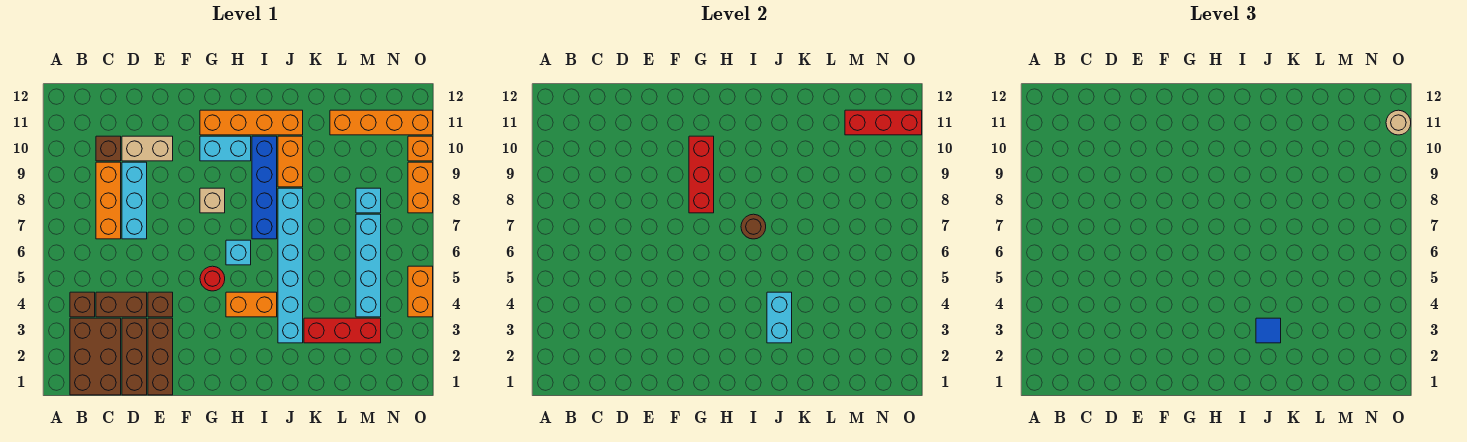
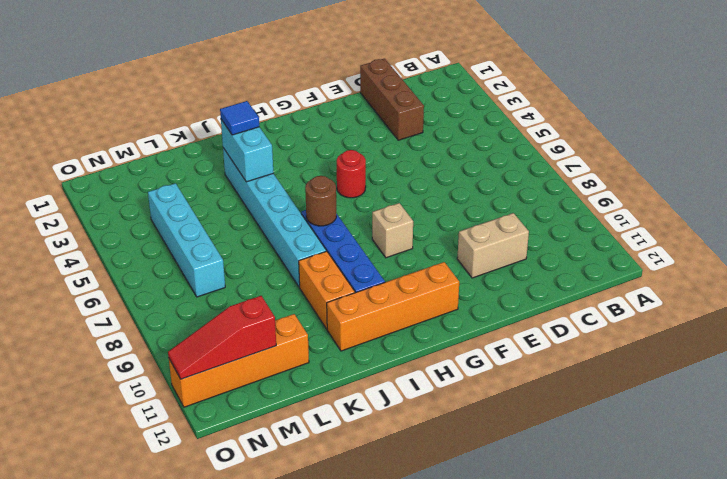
red 1x3 slope [168,296,276,379] -> red 1x3 brick [845,110,922,135]
none -> brown 2x3 brick [70,318,121,395]
none -> brown 1x1 brick [70,292,95,317]
none -> brown 1x2 brick [96,292,147,317]
none -> orange 1x3 brick [96,162,121,239]

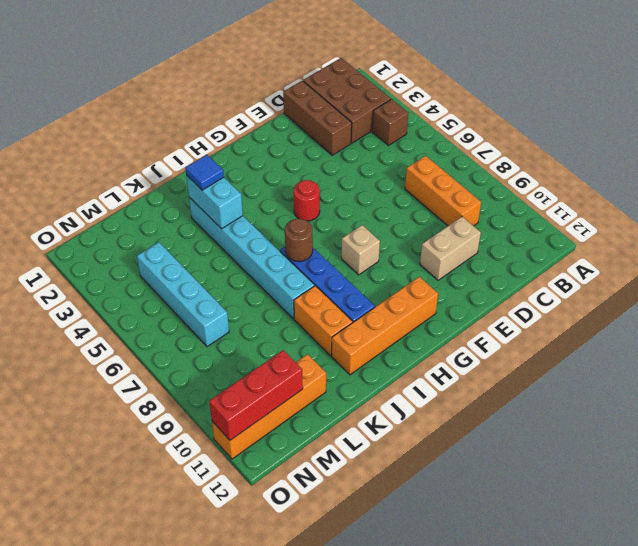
none -> brown 1x2 brick [96,292,147,317]
none -> brown 1x1 brick [96,136,121,161]
none -> cyan 1x3 brick [122,162,147,239]
none -> brown 1x3 brick [148,318,173,395]

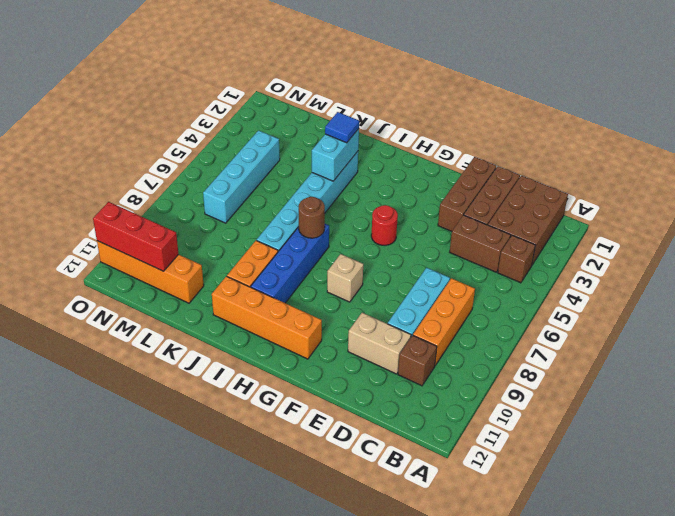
none -> brown 1x1 brick [148,292,173,317]
none -> cyan 1x2 brick [200,136,251,161]
none -> orange 1x2 brick [226,292,277,317]
none -> cyan 1x1 brick [226,240,251,265]

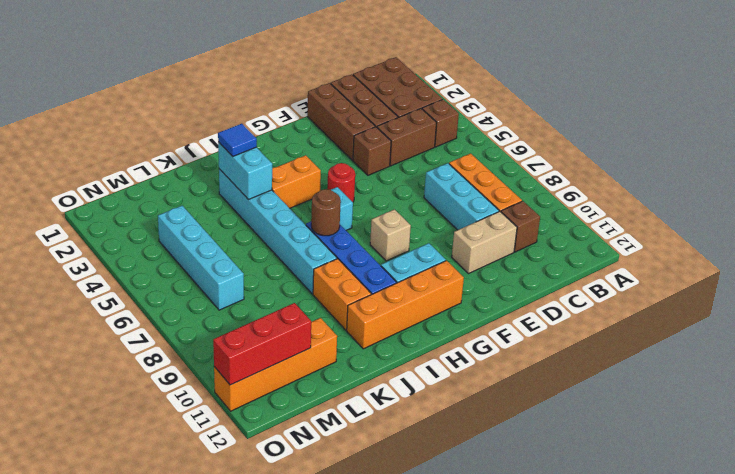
none -> red 1x3 brick [304,318,381,343]
none -> cyan 1x1 brick [356,188,381,213]
none -> orange 1x2 brick [408,266,433,317]
none -> orange 1x2 brick [408,162,433,213]

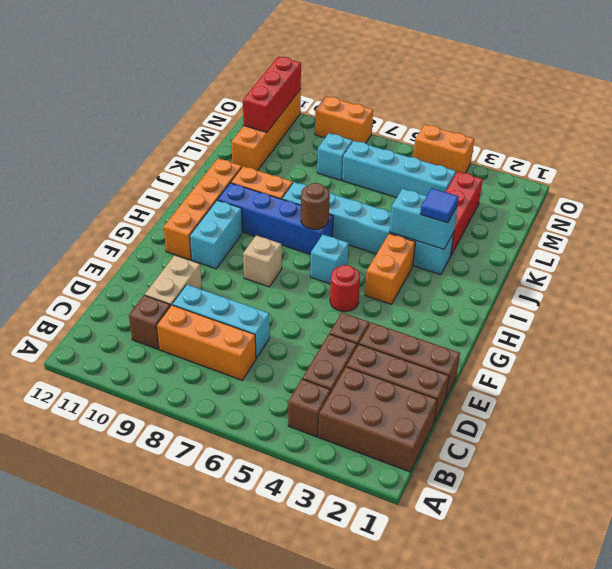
none -> orange 1x1 brick [408,136,433,161]
none -> red 1x3 brick [689,136,714,213]
none -> tan 1x1 round brick [1386,110,1411,135]

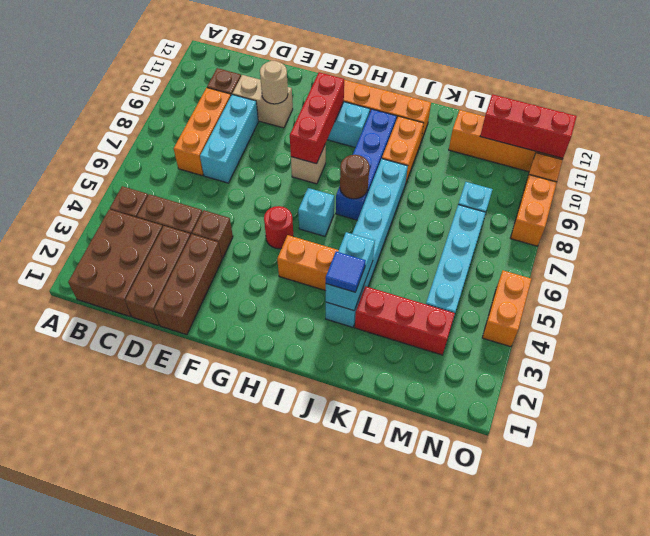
tan 1x1 round brick [260,61,288,104] -> tan 1x1 round brick moved to [1386,110,1411,135]

